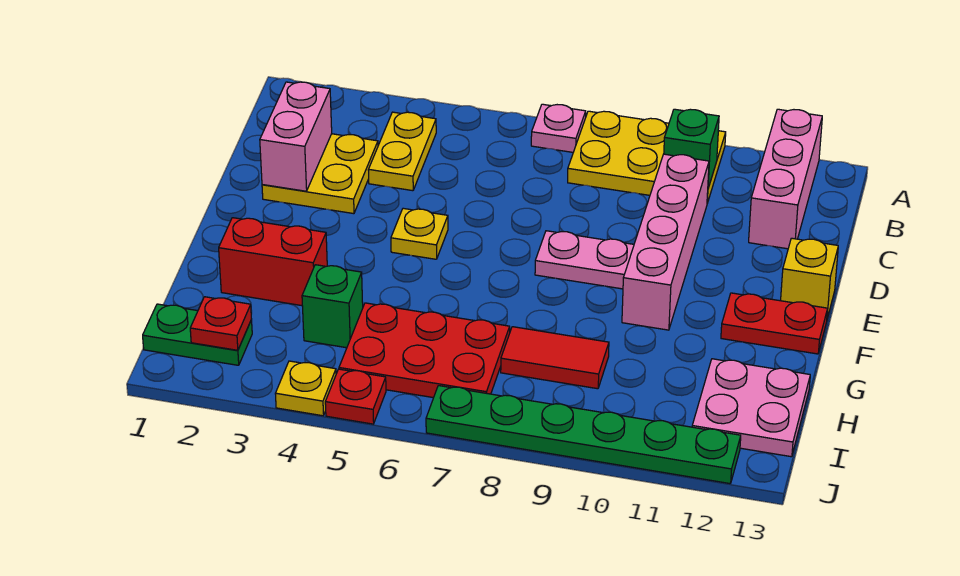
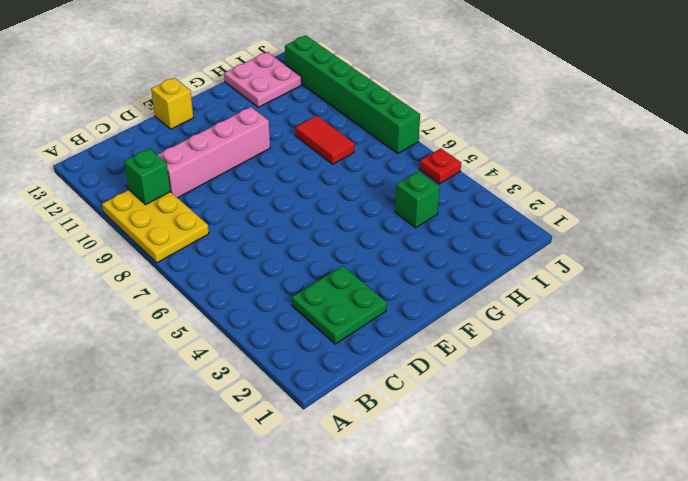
green 2x2 plate [292,266,387,344] -> yellow 2x2 plate [262,134,378,214]
green 1x6 brick [285,35,420,154] -> green 1x6 plate [426,386,741,484]
none -> pink 1x1 plate [531,104,586,152]
none -> pink 1x3 brick [749,109,822,249]
none -> yellow 1x2 plate [368,112,436,191]

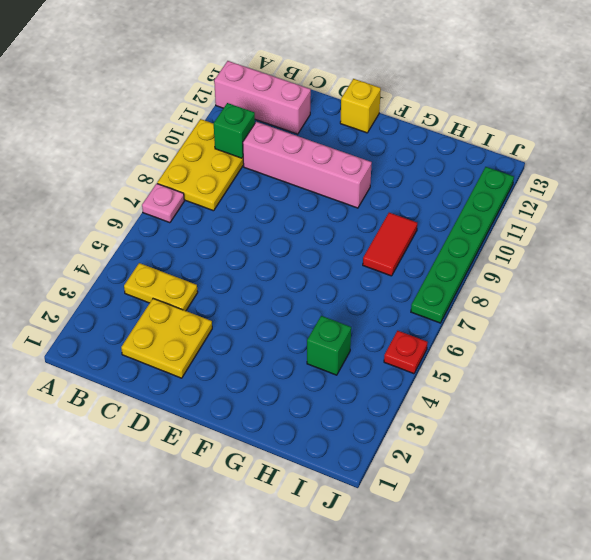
none -> yellow 1x1 plate [391,208,448,259]
none -> pink 1x2 plate [535,231,634,289]
none -> red 1x2 plate [721,293,828,354]

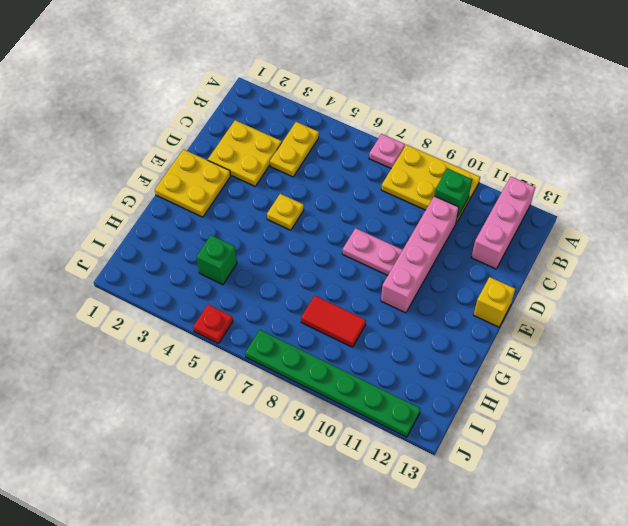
yellow 2x2 plate [155,149,231,217] -> none
none -> red 1x2 plate [721,293,828,354]
none -> red 1x2 brick [219,218,327,306]
none -> red 2x3 plate [339,303,510,398]

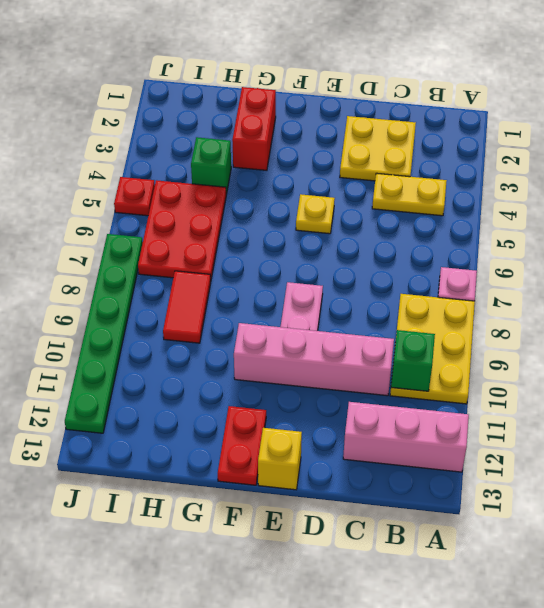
none -> pink 2x2 plate [692,359,810,457]
none -> green 1x2 plate [143,304,252,365]
none -> yellow 1x1 plate [275,361,336,416]

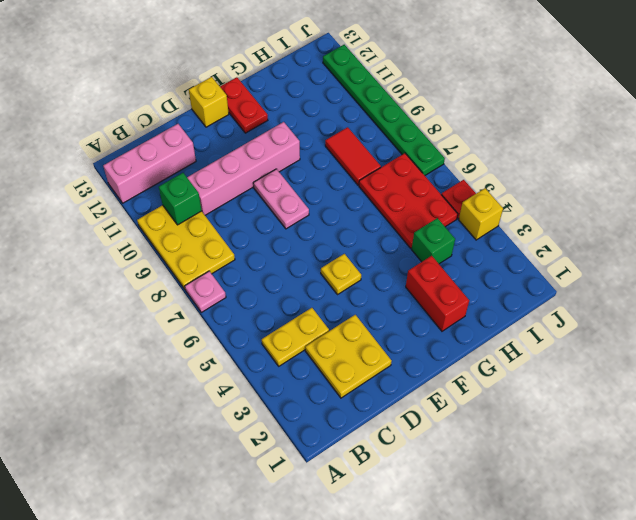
yellow 1x1 brick [459,188,503,240] -> yellow 1x1 plate [275,361,336,416]
none -> pink 2x2 plate [692,359,810,457]
none -> green 1x2 plate [143,304,252,365]
none -> pink 1x2 brick [260,82,332,191]

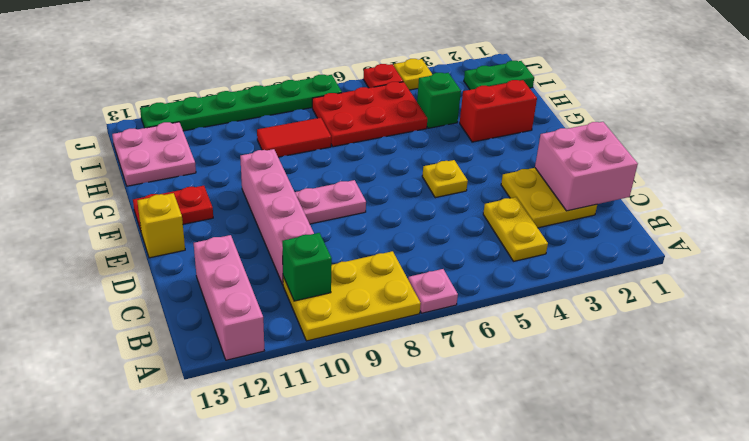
pink 2x2 brick [535,122,638,211] -> pink 1x2 brick [260,82,332,191]
none -> red 1x1 plate [190,297,251,350]

